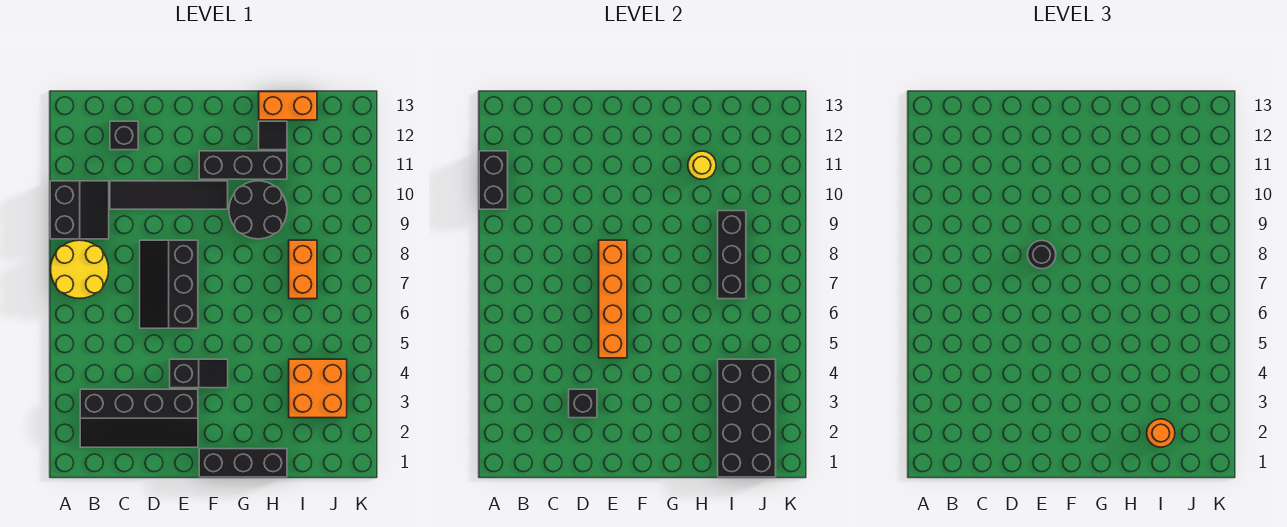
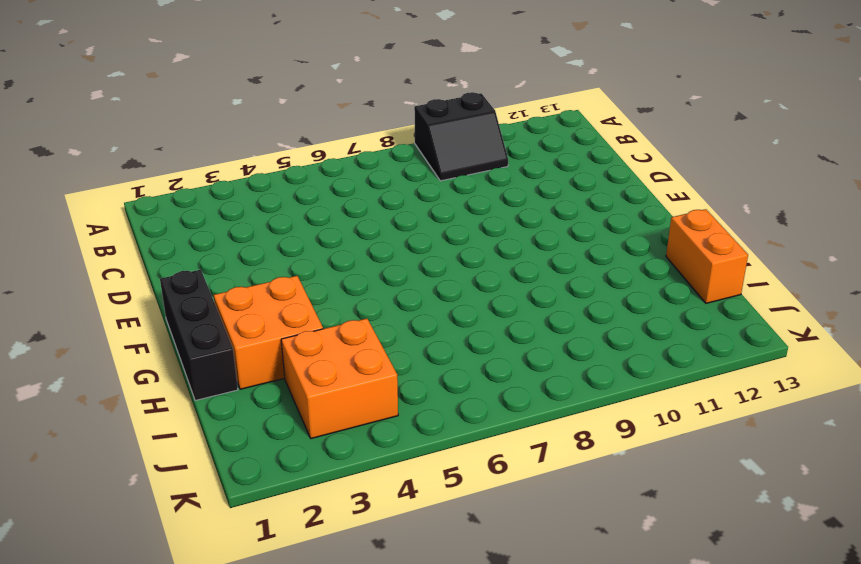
orange 2x2 brick [214,276,323,389] -> none
none -> yellow 2x2 round brick [50,240,109,298]
none -> black 2x4 slope [80,389,198,447]
none -> black 1x4 tile [110,181,228,209]

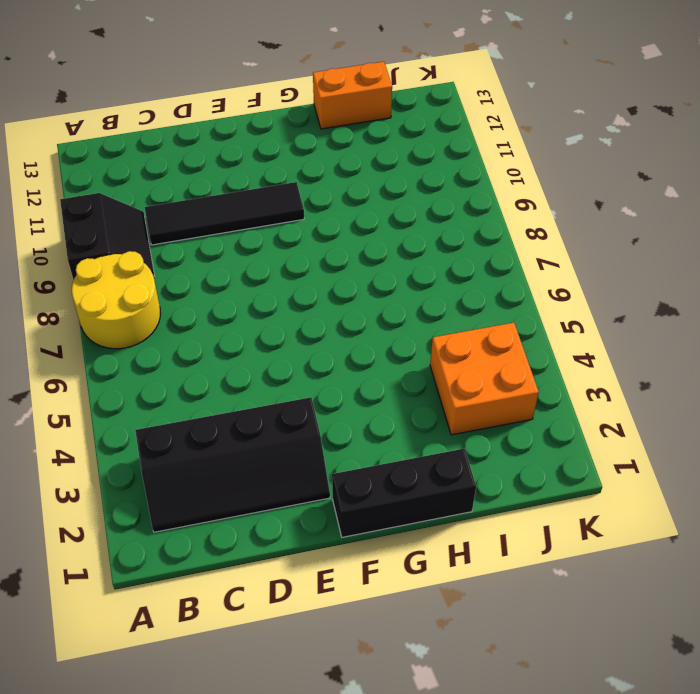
none -> black 1x1 brick [110,121,138,150]
none -> black 2x3 slope [140,240,198,328]
none -> black 1x2 slope [170,359,228,388]

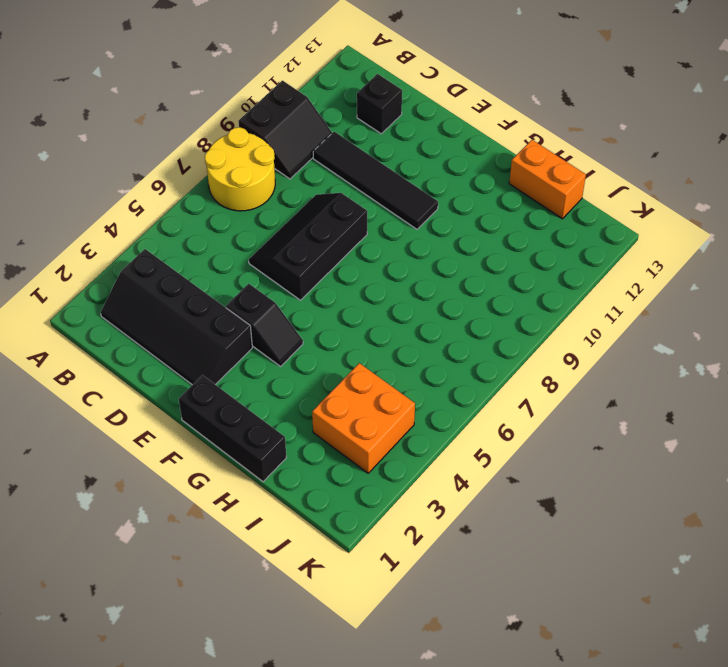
none -> black 1x3 brick [199,151,287,179]
none -> black 2x2 round brick [229,181,287,239]
none -> black 1x1 tile [259,121,287,150]

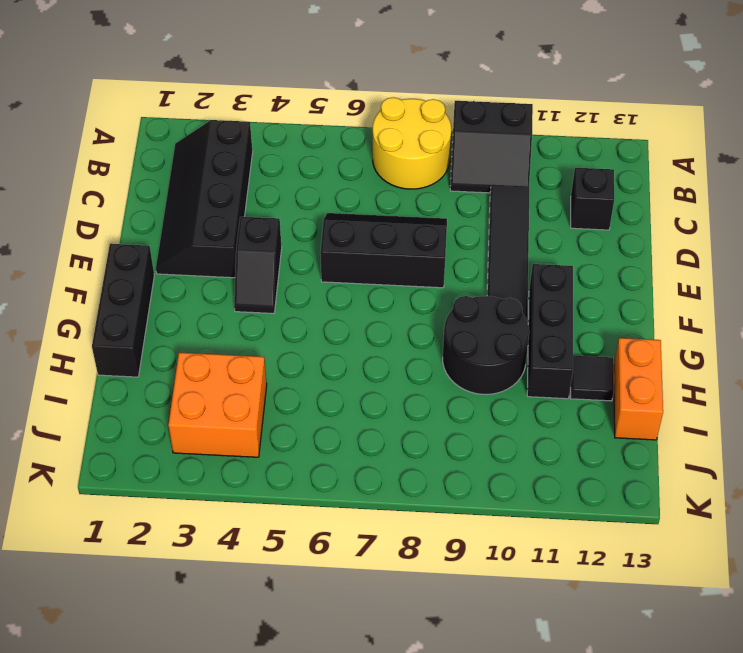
none -> orange 1x2 brick [289,240,317,299]
none -> black 1x2 brick [479,151,508,209]
none -> black 1x1 brick [569,389,597,418]

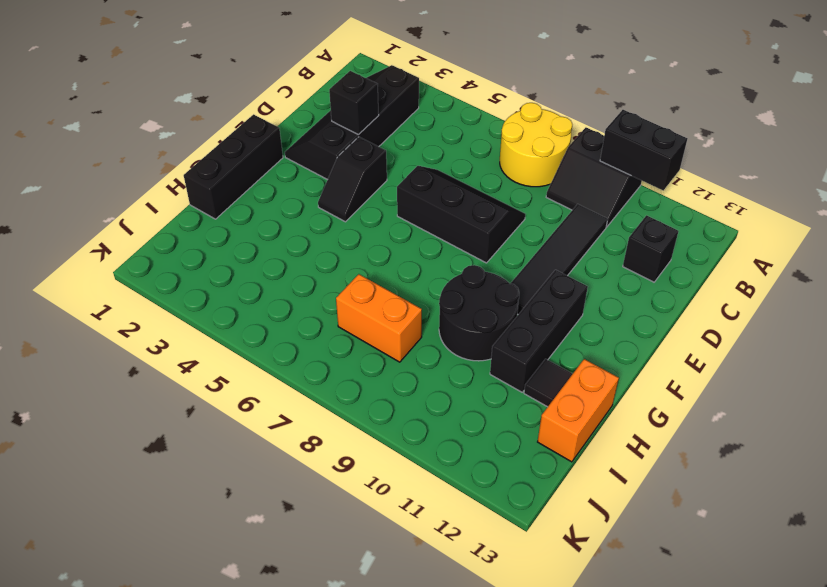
none -> orange 2x2 brick [289,359,347,418]
none -> orange 1x4 brick [599,240,627,358]
none -> yellow 1x1 round brick [688,151,716,179]

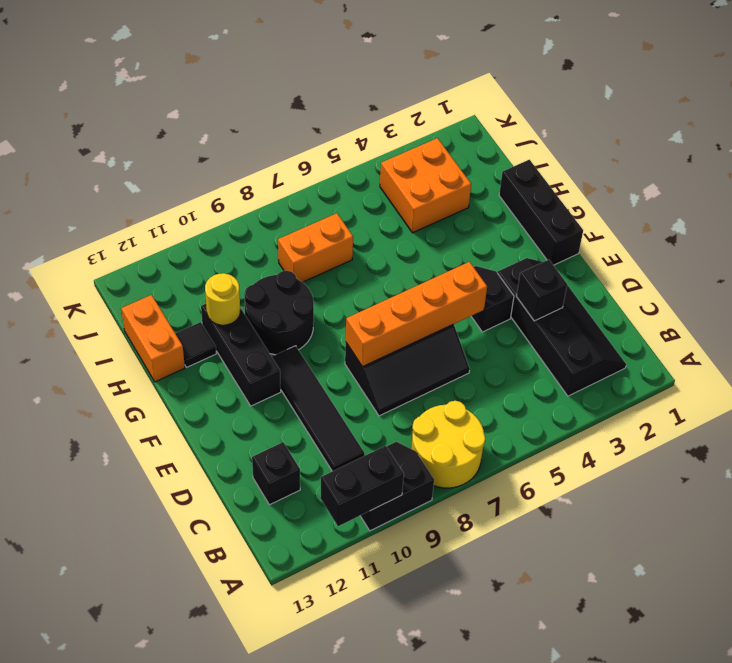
none -> black 2x4 brick [718,359,776,477]
none -> black 1x3 brick [718,211,746,299]
none -> black 1x1 round brick [1028,240,1056,269]

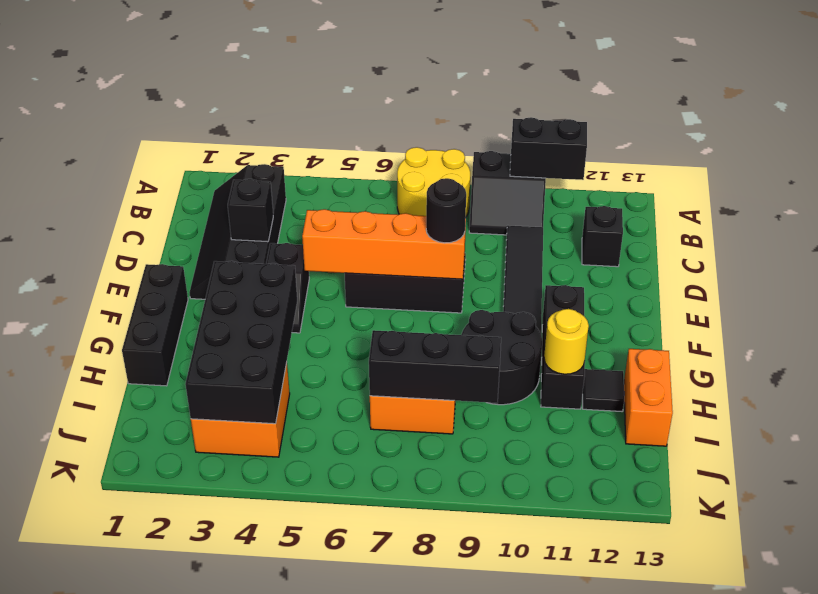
black 2x4 brick [185,261,297,424] -> black 2x4 brick turned to [718,359,776,477]
none -> orange 1x1 round brick [1147,419,1175,447]

